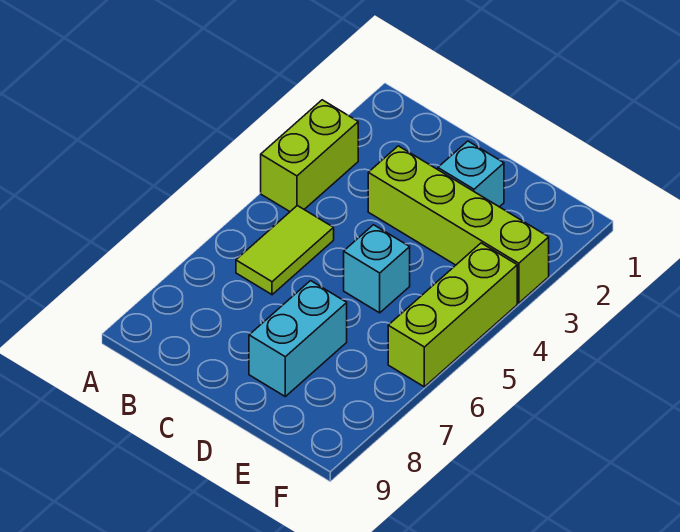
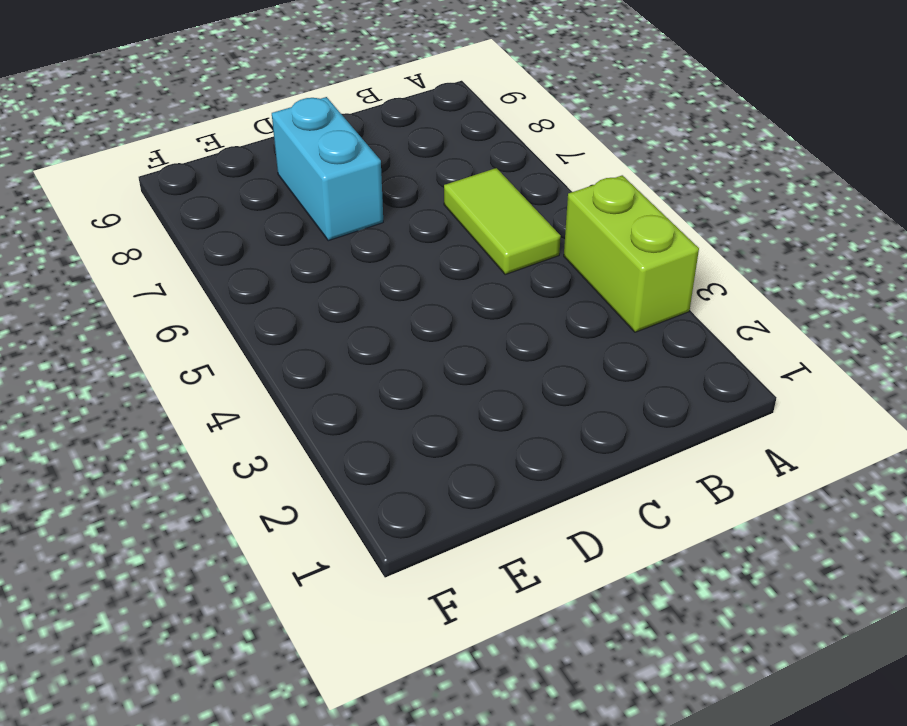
none -> lime 1x4 brick [368,146,549,303]
none -> cyan 1x1 brick [438,141,504,207]

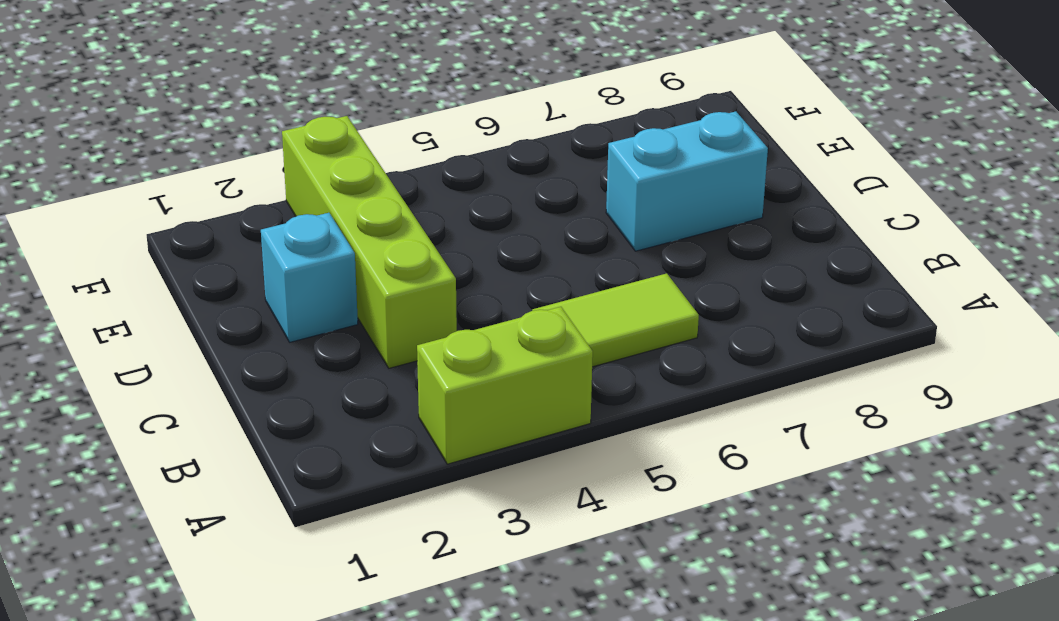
none -> cyan 1x1 brick [344,225,410,313]
none -> lime 1x3 brick [388,243,517,387]

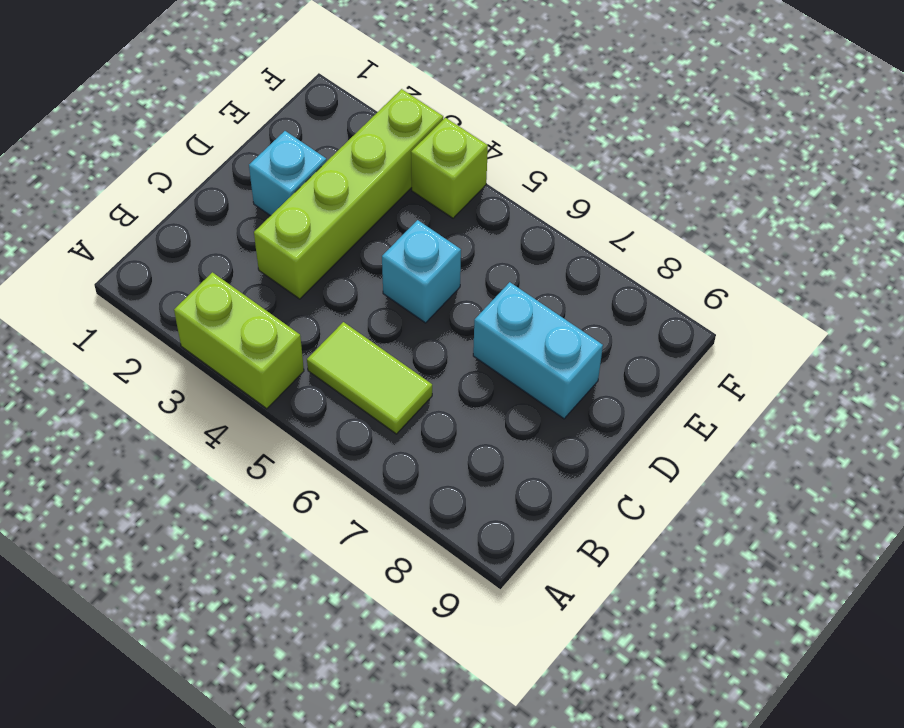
lime 1x1 brick [411,118,488,218] -> lime 1x3 brick [388,243,517,387]

